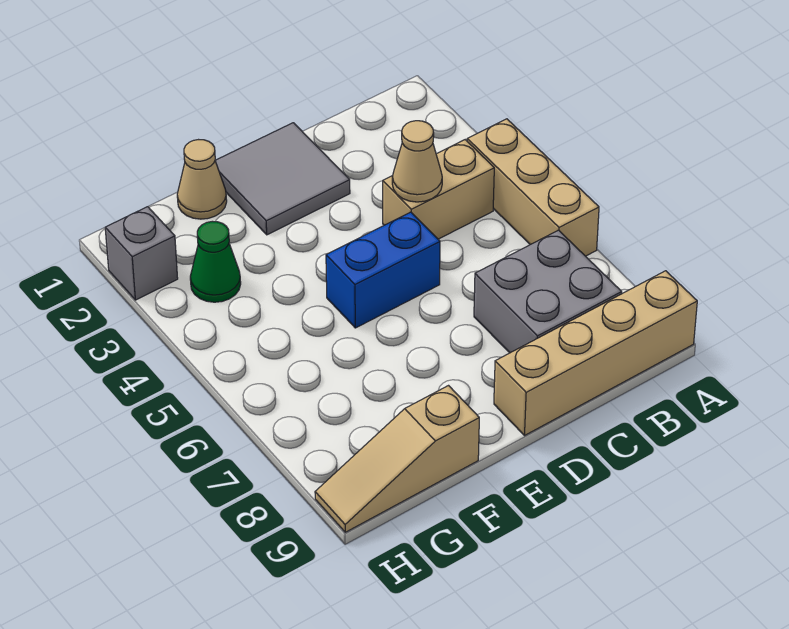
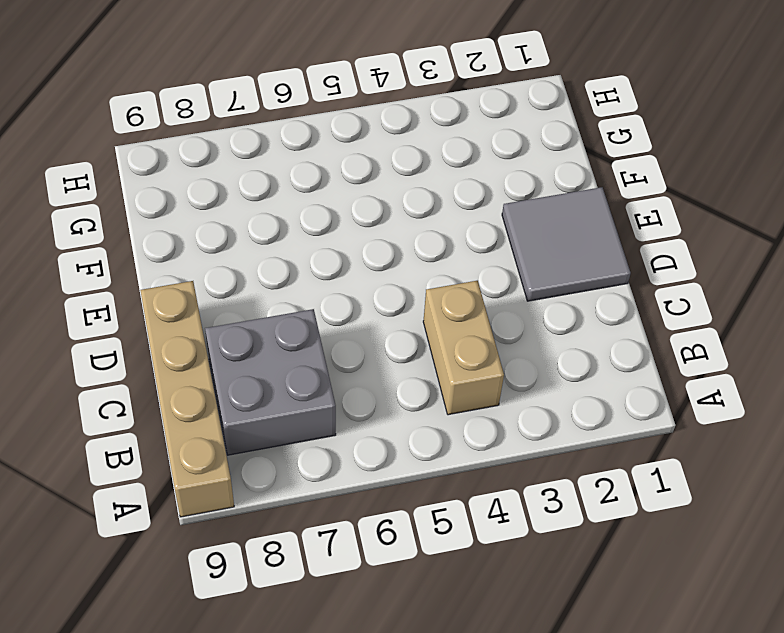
none -> tan 1x3 brick [467,119,599,256]
none -> blue 1x2 brick [326,212,440,328]

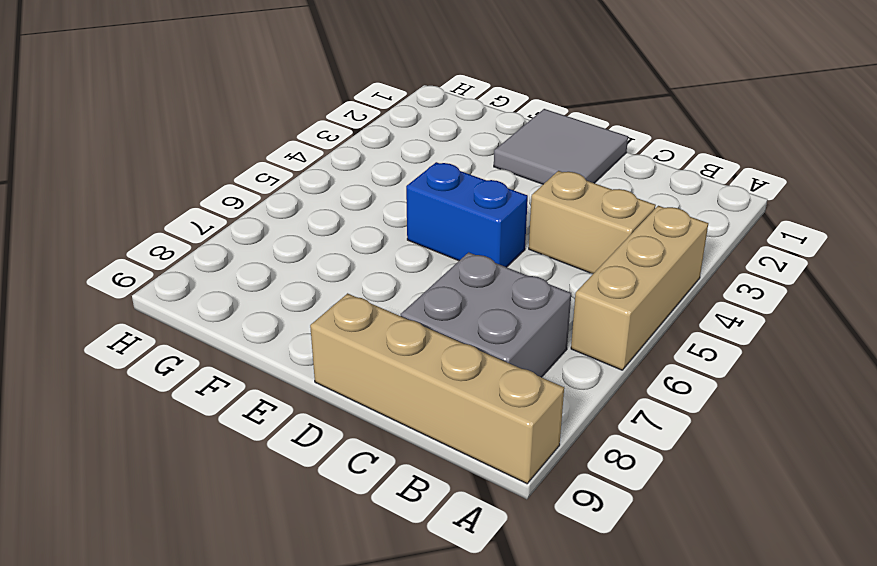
none -> tan 1x1 cone [177,140,227,219]
none -> tan 1x3 slope [315,386,479,532]

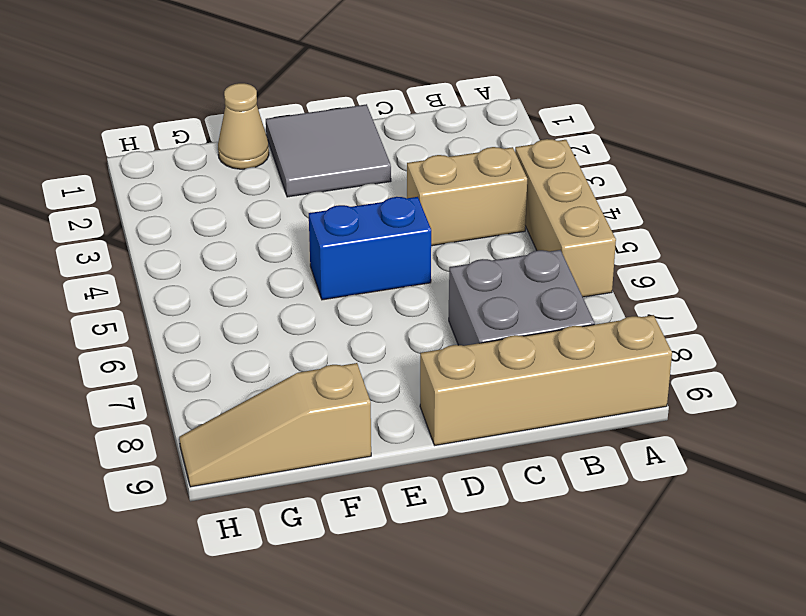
none -> green 1x1 cone [190,221,241,302]
none -> grey 1x1 brick [105,207,178,300]

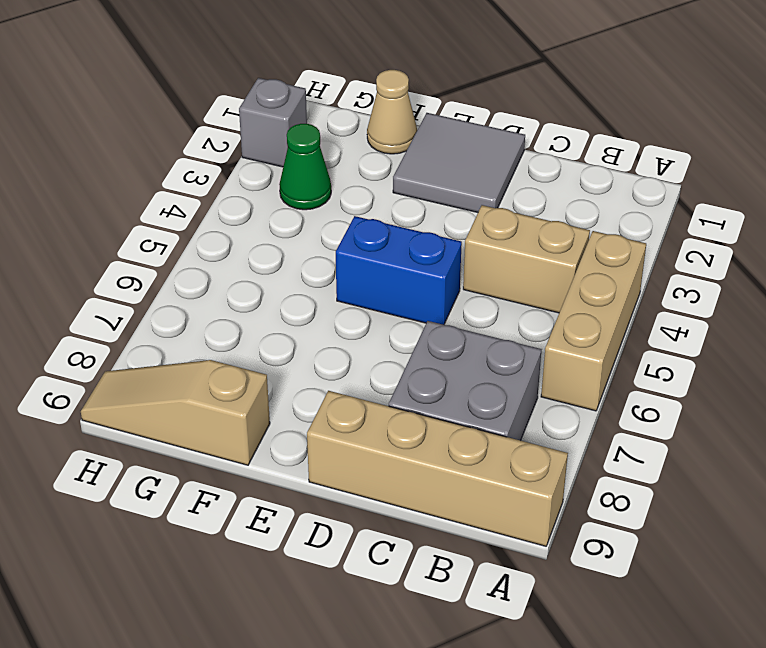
none -> tan 1x1 cone [392,121,442,202]

